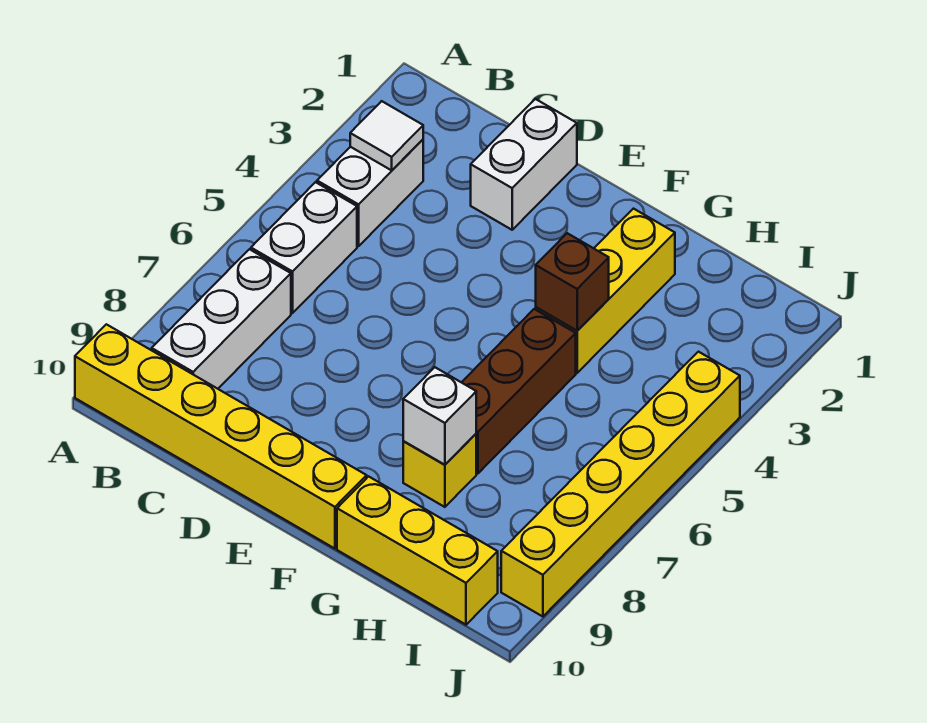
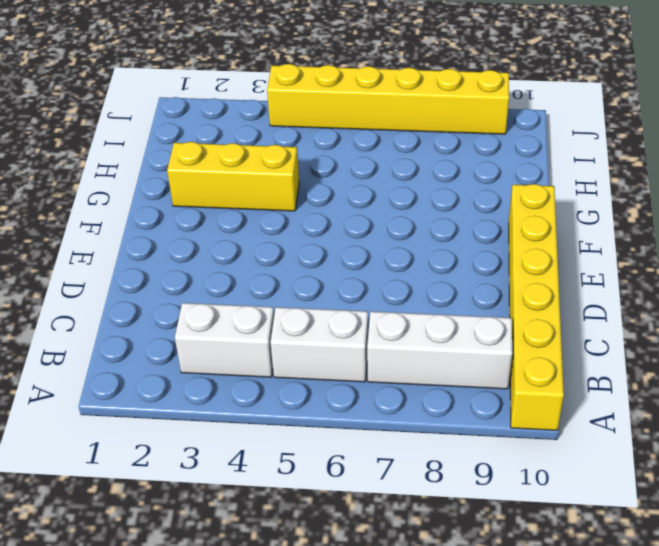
none -> white 1x2 brick [471,99,577,230]
none -> brown 1x3 brick [462,309,576,473]
none -> yellow 1x1 brick [403,434,476,507]

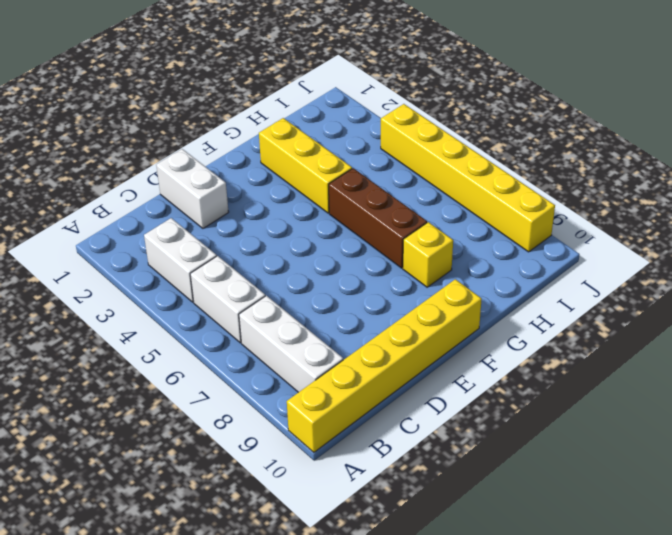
none -> yellow 1x3 brick [337,476,498,625]
none -> white 1x1 tile [350,101,423,170]
none -> brown 1x1 brick [536,233,609,331]

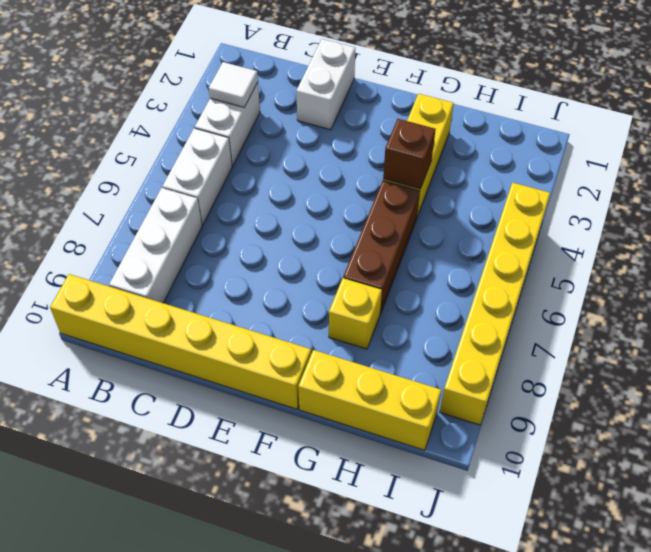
none -> white 1x1 brick [403,367,476,465]

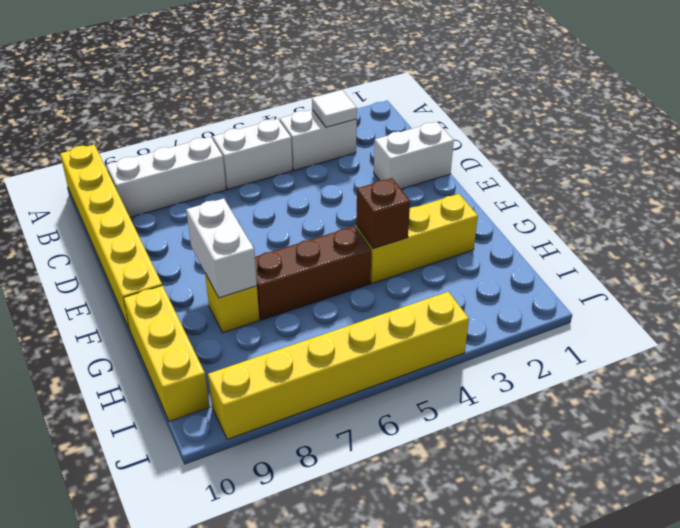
white 1x2 brick [186,198,257,298] -> white 1x1 brick [403,367,476,465]

